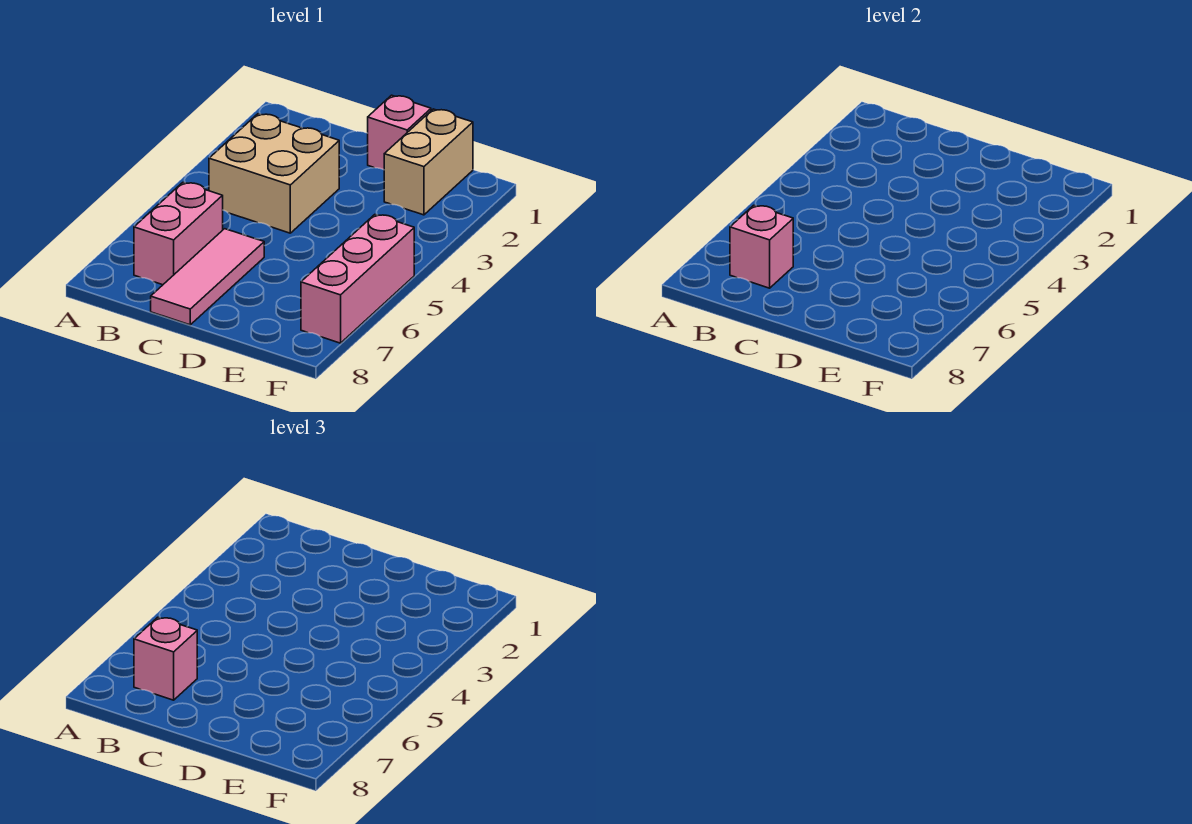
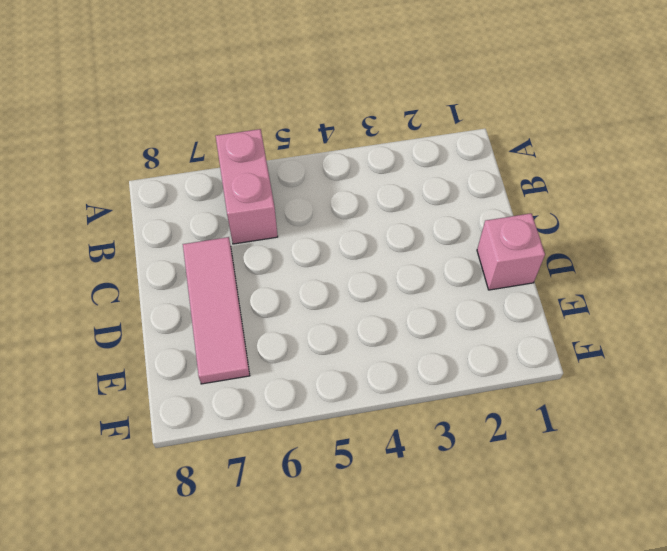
pink 1x2 brick [216,129,278,244] -> pink 1x2 brick turned to [134,182,223,285]
pink 1x3 tile [183,237,250,384] -> pink 1x3 tile turned to [151,229,264,325]
none -> tan 2x2 brick [209,114,339,233]
none -> tan 1x2 brick [384,109,473,215]

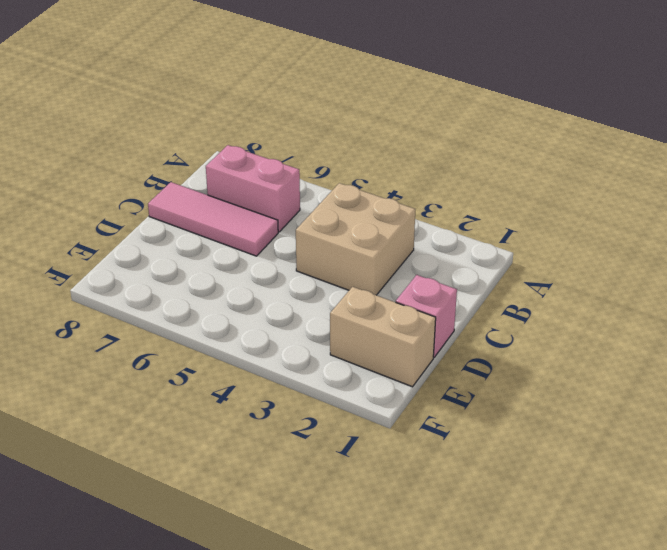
none -> pink 1x3 brick [301,215,414,343]
none -> pink 1x1 brick [730,205,793,288]

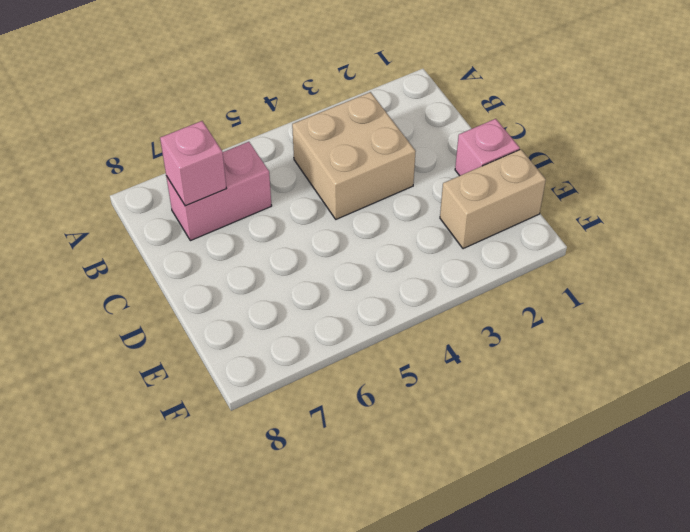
none -> pink 1x3 tile [151,229,264,325]
none -> pink 1x3 brick [301,215,414,343]

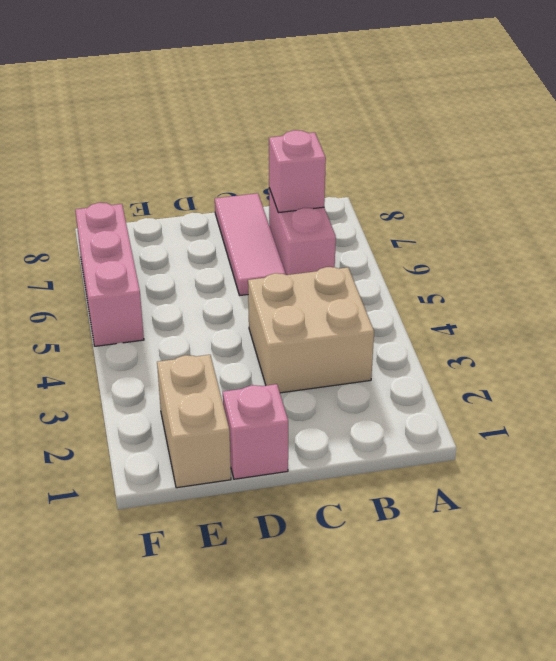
none -> pink 1x1 brick [134,617,197,700]

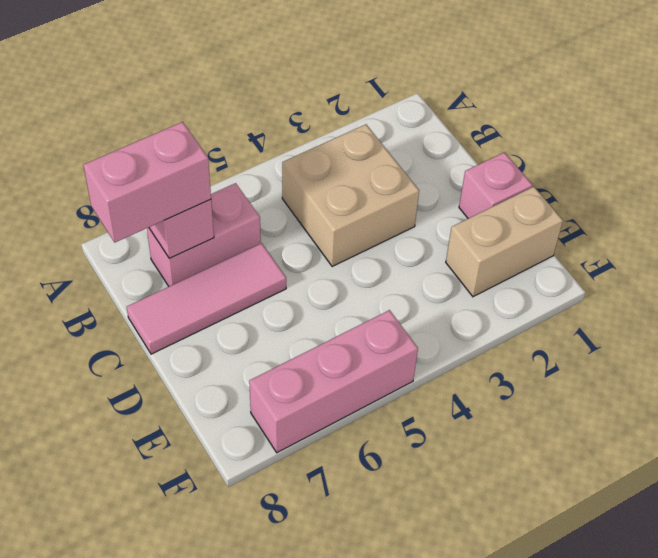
pink 1x2 brick [83,122,211,242] -> pink 1x1 brick [134,617,197,700]

